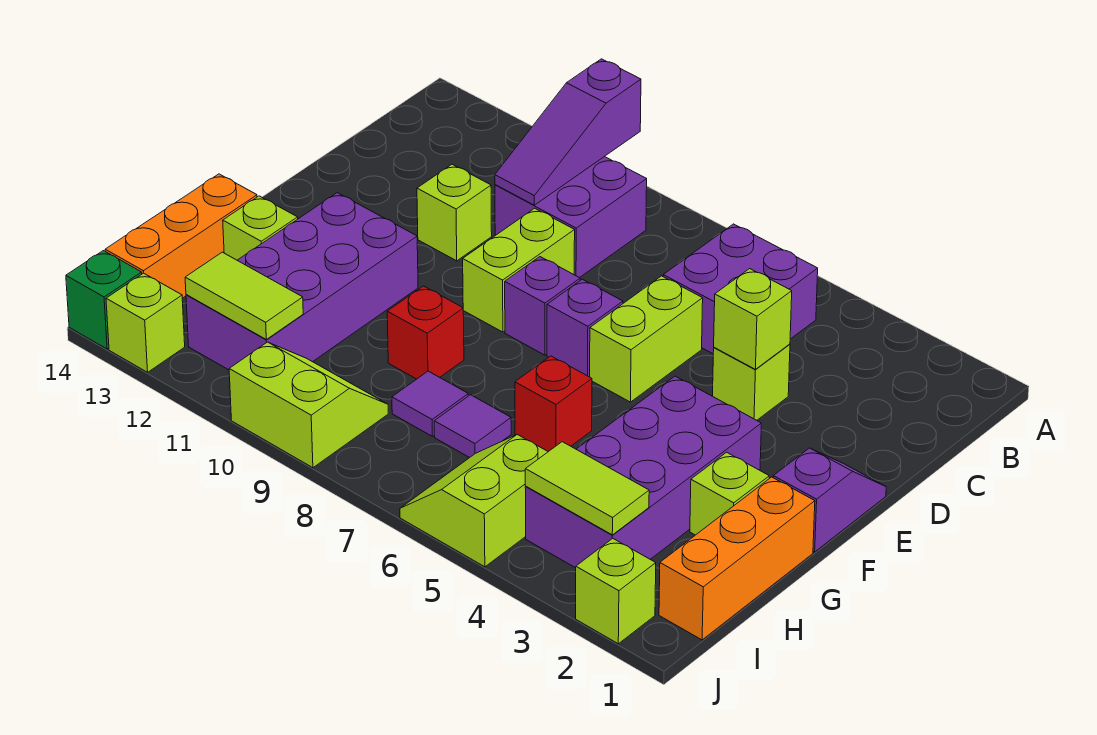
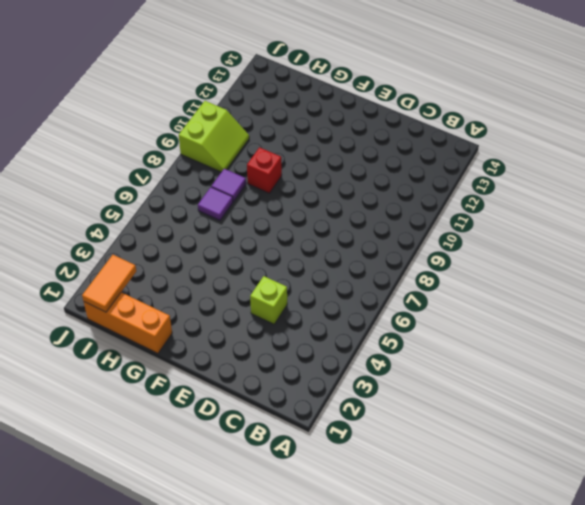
orange 1x2 tile [82,255,136,312] -> none
none -> purple 2x2 brick [663,224,818,354]
none -> purple 2x2 brick [495,157,647,278]
none -> lime 1x2 brick [590,276,703,402]

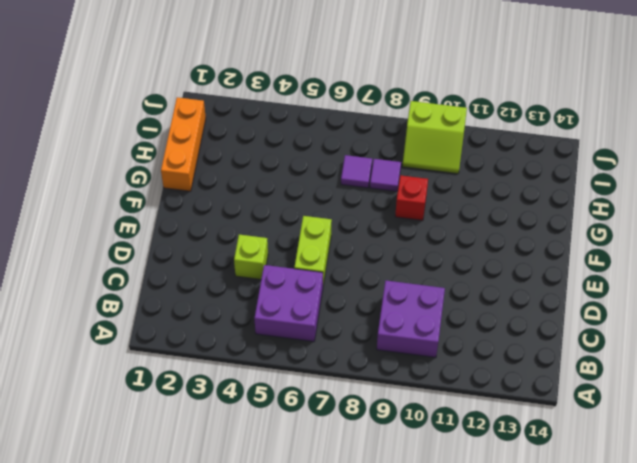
none -> lime 1x2 brick [463,208,575,332]
none -> lime 1x1 brick [417,164,492,261]
none -> purple 1x2 slope [773,448,886,552]

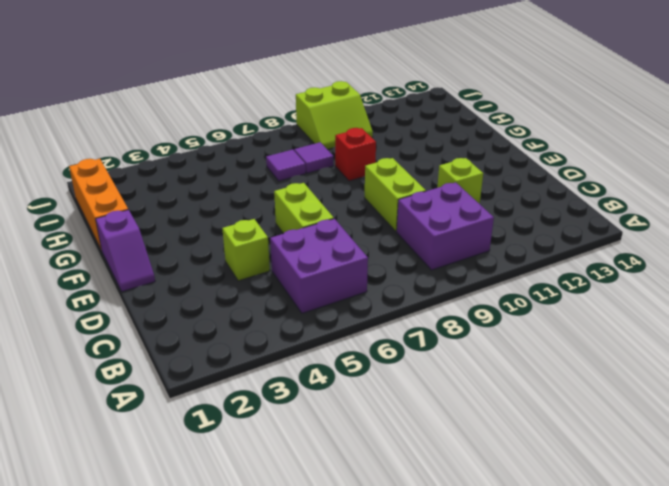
none -> purple 1x1 brick [547,279,623,377]
none -> purple 1x1 brick [505,257,580,355]
none -> purple 2x4 brick [525,376,761,568]

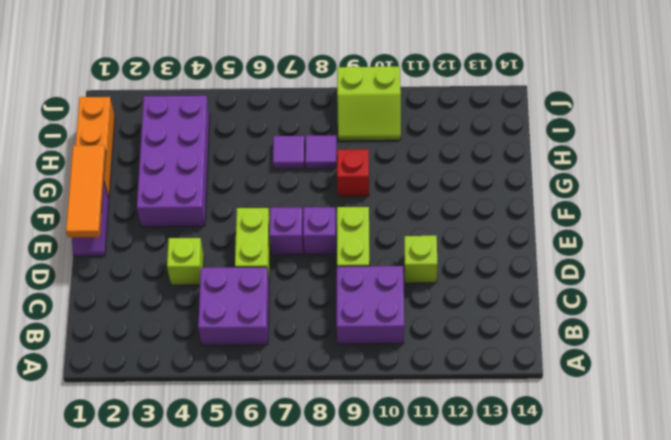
orange 1x3 tile [66,145,106,237] -> none
none -> purple 2x4 brick [186,193,418,370]
none -> lime 1x1 brick [690,452,769,535]
none -> red 1x1 brick [515,356,592,452]

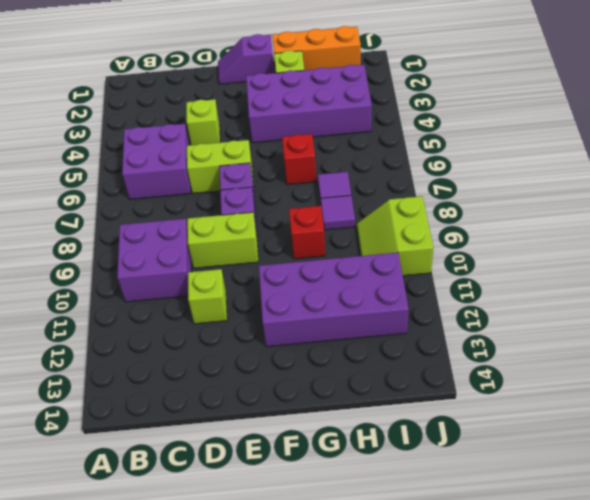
none -> lime 1x1 brick [223,196,298,260]
none -> orange 1x3 brick [105,174,257,298]
none -> lime 2x2 slope [400,435,548,567]

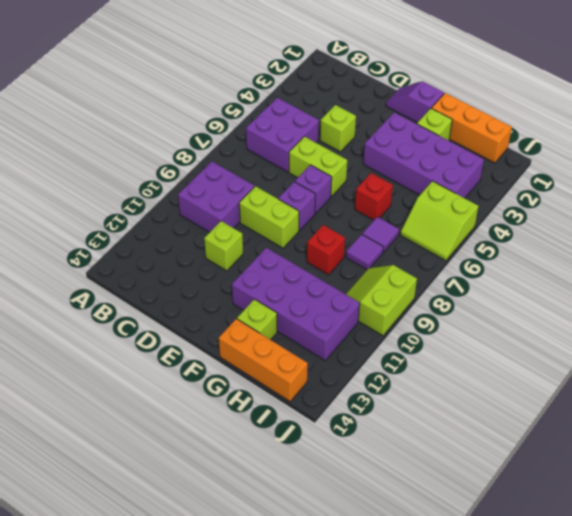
none -> lime 1x1 brick [576,538,656,644]
none -> lime 1x1 brick [106,273,185,372]
none -> green 1x1 brick [66,251,142,349]

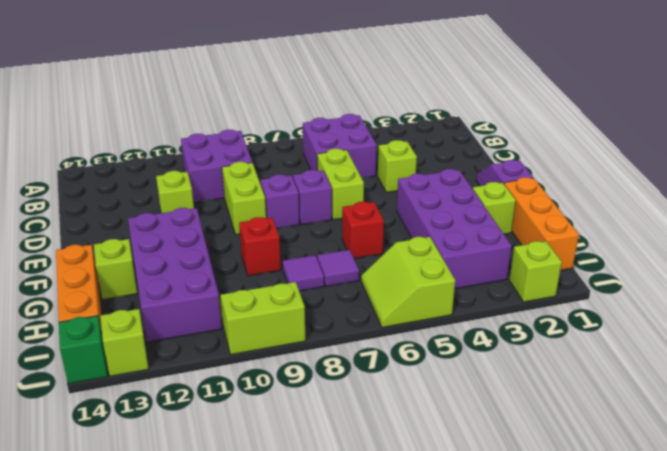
none -> purple 1x3 slope [495,59,641,205]
none -> lime 1x1 brick [714,269,792,369]
none -> lime 1x2 tile [525,442,649,535]

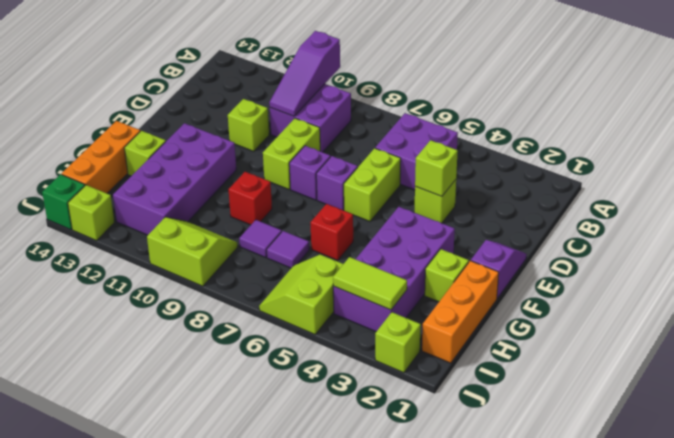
none -> lime 1x2 tile [185,252,303,339]

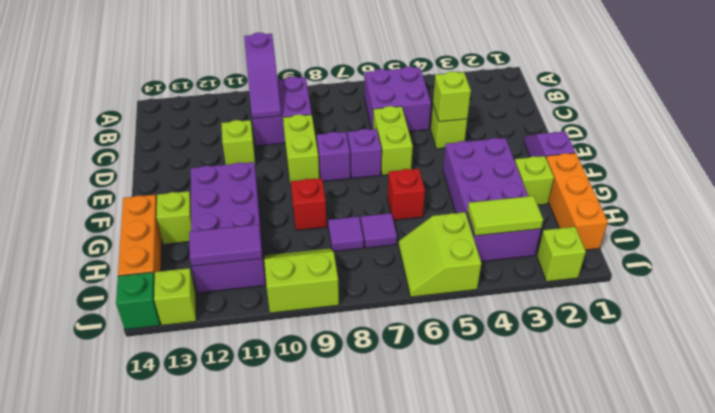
purple 1x2 tile [189,224,262,266] -> lime 1x2 tile [185,252,303,339]

